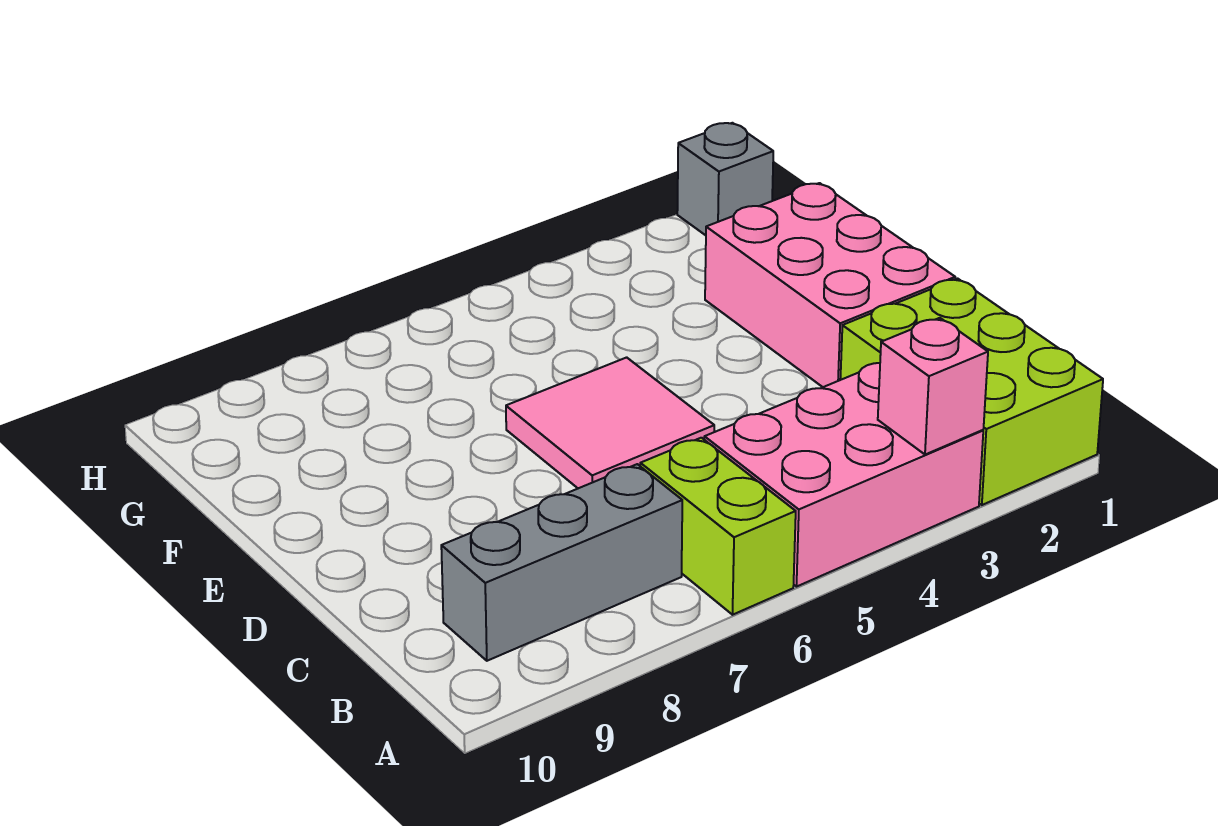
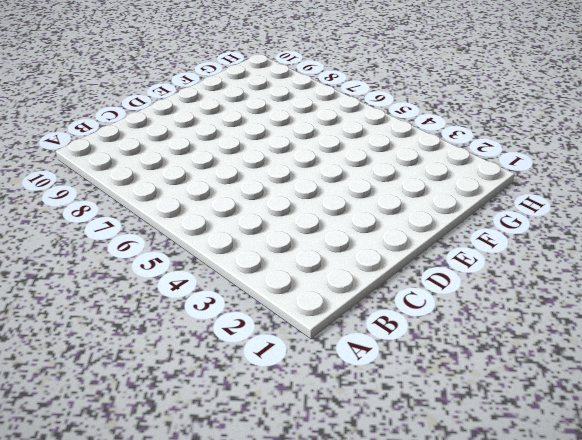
none -> lime 2x3 brick [840,279,1103,505]
none -> pink 2x3 brick [704,363,983,587]

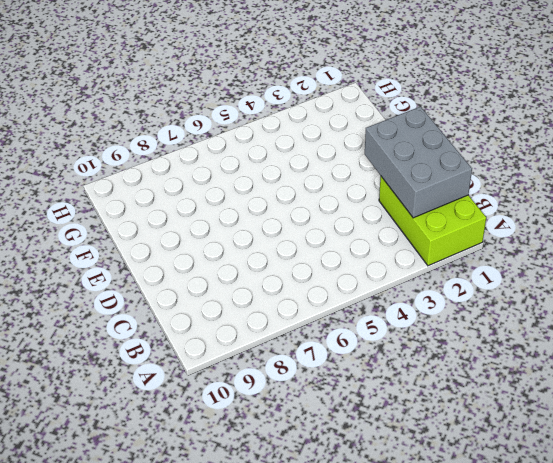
grey 2x3 brick [365,107,472,218] -> none
none -> pink 2x3 brick [704,363,983,587]
none -> lime 1x2 brick [640,438,796,615]

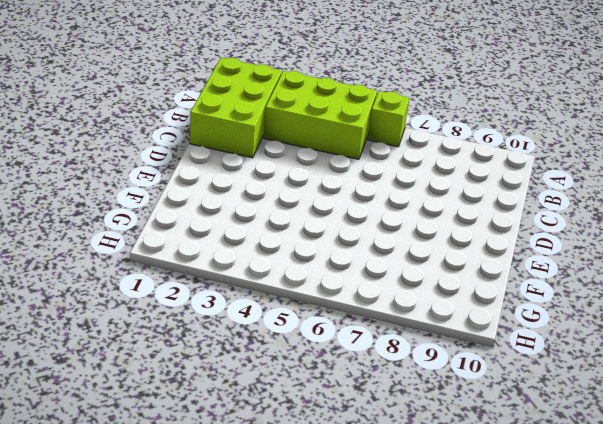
lime 2x3 brick [264,71,377,159] -> pink 2x3 brick [704,363,983,587]
lime 1x1 brick [368,91,409,147] -> lime 1x2 brick [640,438,796,615]
none -> grey 1x3 brick [441,464,682,661]
none -> pink 2x3 brick [705,183,955,387]

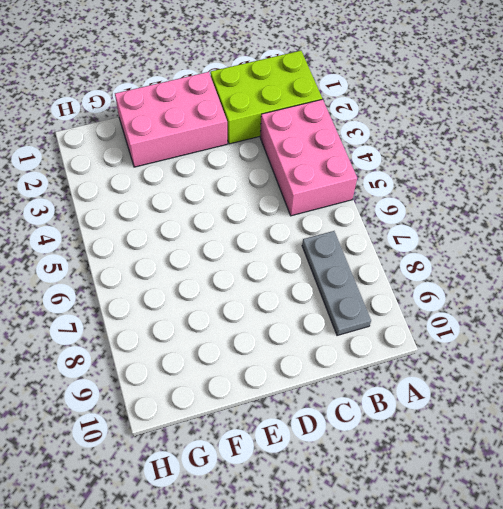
grey 1x3 plate [302,231,371,335] -> grey 1x3 brick [441,464,682,661]
none -> lime 1x2 brick [640,438,796,615]
none -> pink 2x2 tile [506,357,714,488]

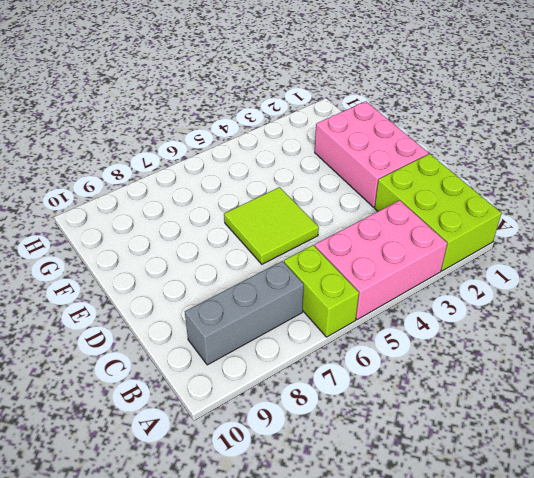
lime 2x2 tile [224,187,319,264] -> pink 2x2 tile [506,357,714,488]
none -> grey 1x1 brick [677,123,773,235]
none -> pink 1x1 brick [878,318,988,455]

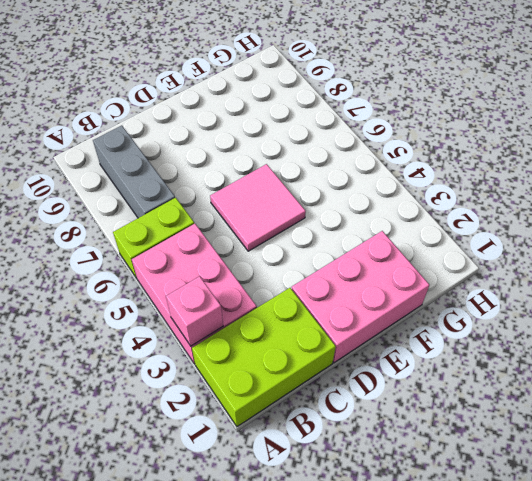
none -> grey 1x1 brick [677,123,773,235]

